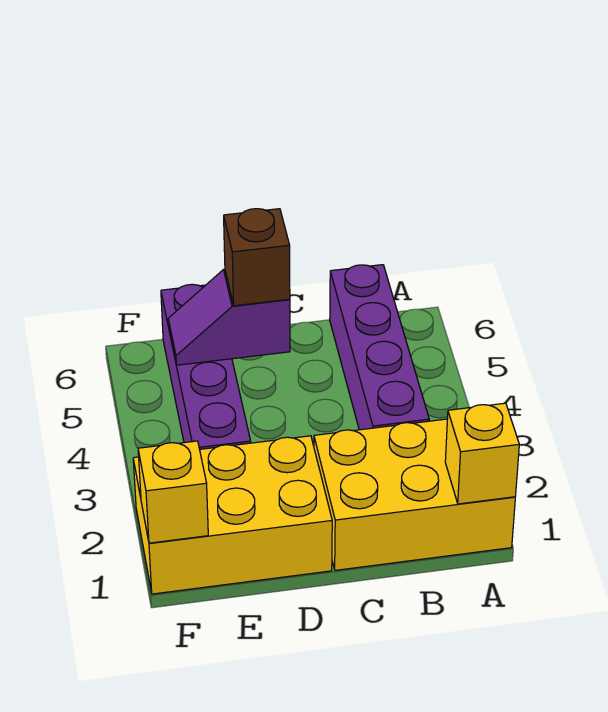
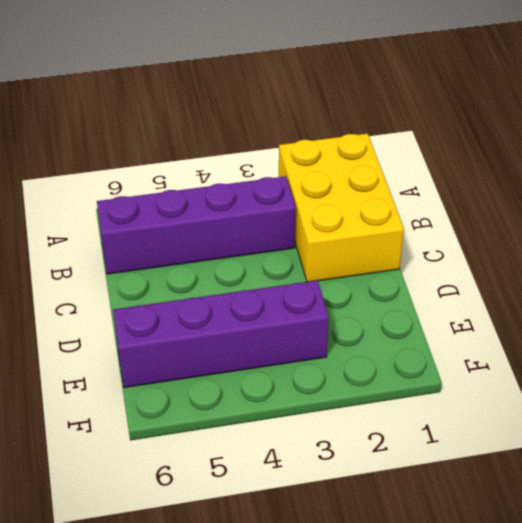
none -> yellow 2x3 brick [133,436,332,594]
none -> yellow 1x1 brick [445,403,519,504]

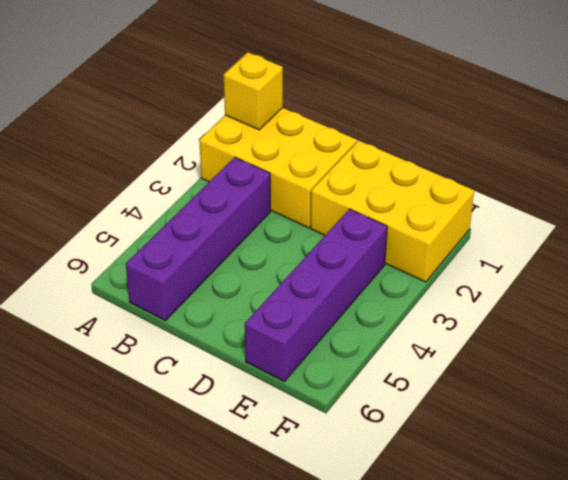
none -> purple 1x2 slope [168,269,290,365]
none -> yellow 1x1 brick [138,441,208,543]

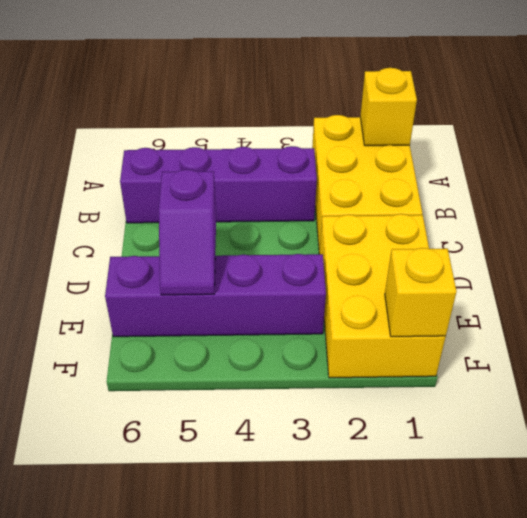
none -> brown 1x1 brick [224,209,290,306]

